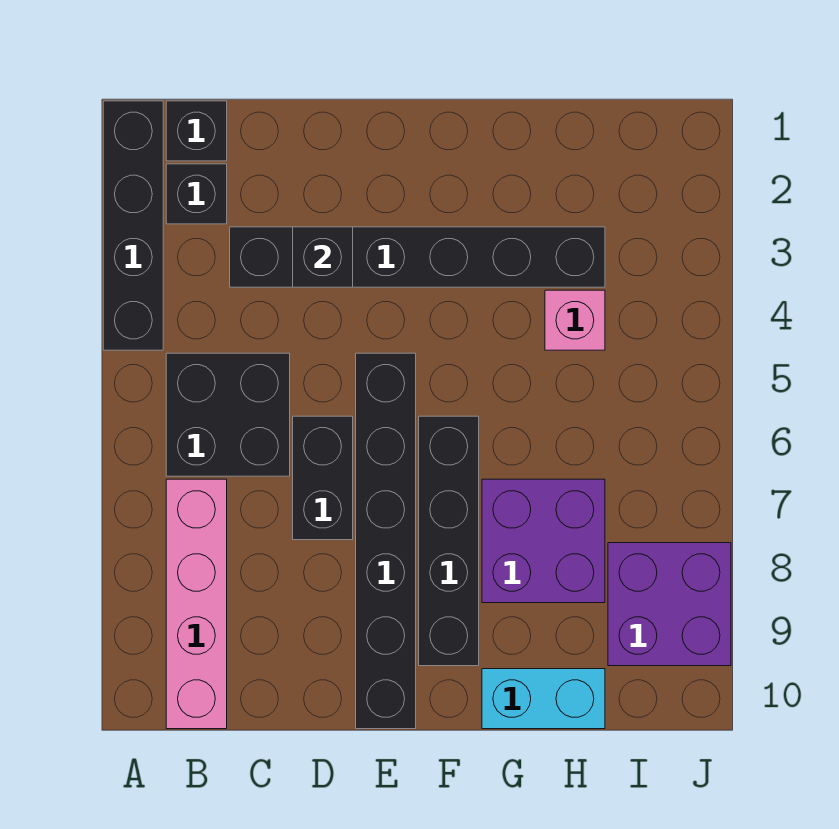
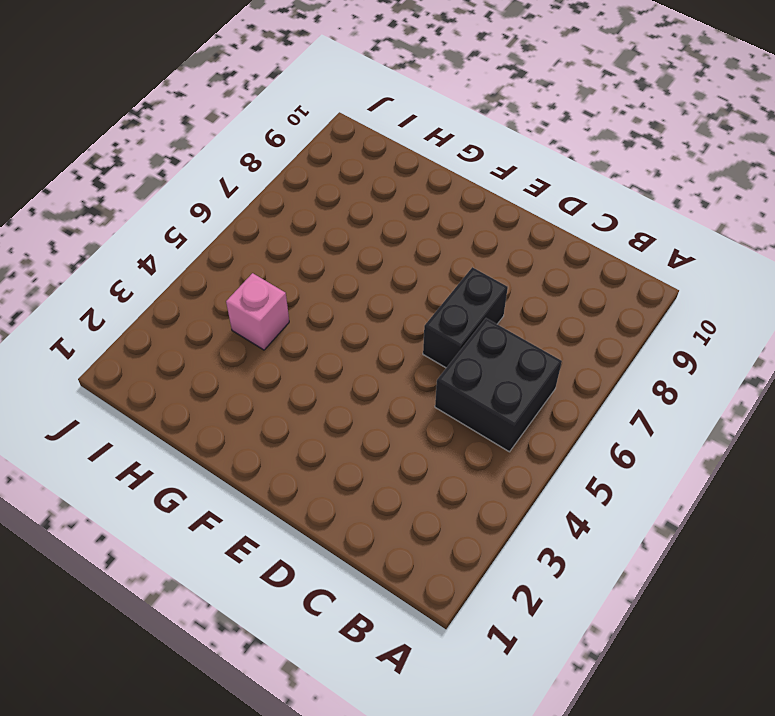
none -> black 1x4 brick [103,101,163,350]
none -> black 1x1 brick [166,101,227,161]
none -> black 1x1 brick [166,164,227,224]

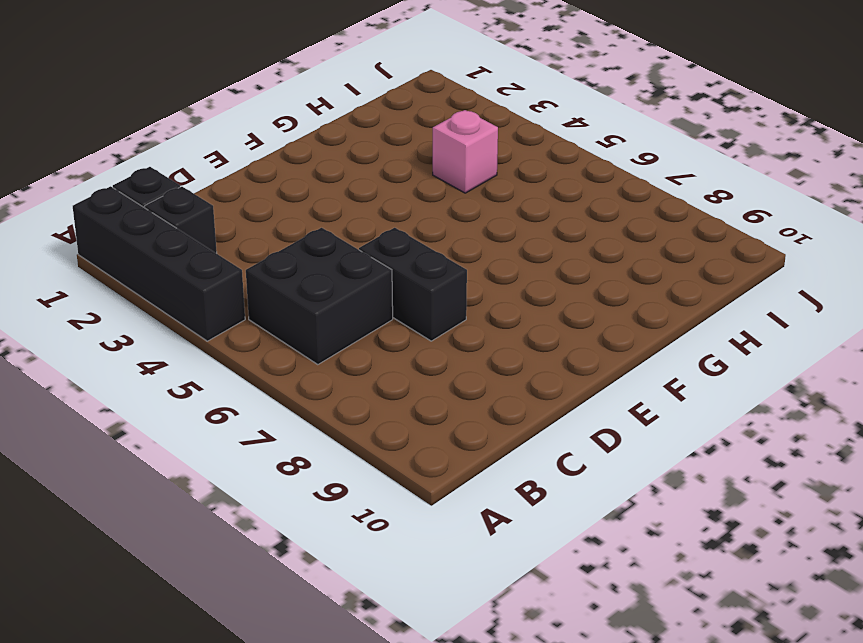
none -> pink 1x4 brick [166,479,227,729]
none -> black 1x6 brick [230,227,605,287]
none -> black 1x6 brick [356,353,416,729]

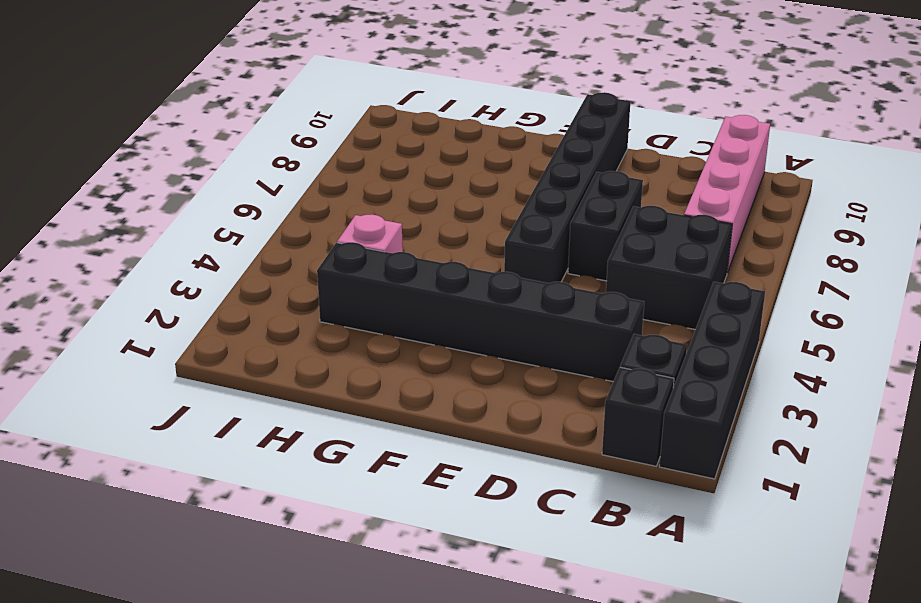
none -> black 1x4 brick [419,416,479,666]
none -> purple 2x2 brick [482,479,605,603]
none -> cyan 1x2 brick [482,669,605,729]

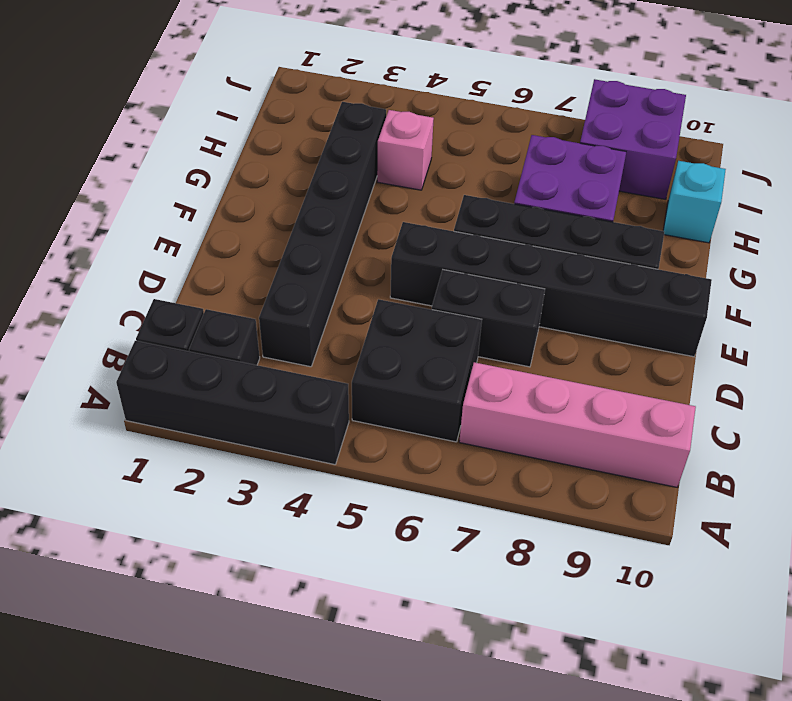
cyan 1x1 brick [663,161,726,243] -> cyan 1x2 brick [482,669,605,729]
none -> black 1x1 brick [293,227,353,287]

